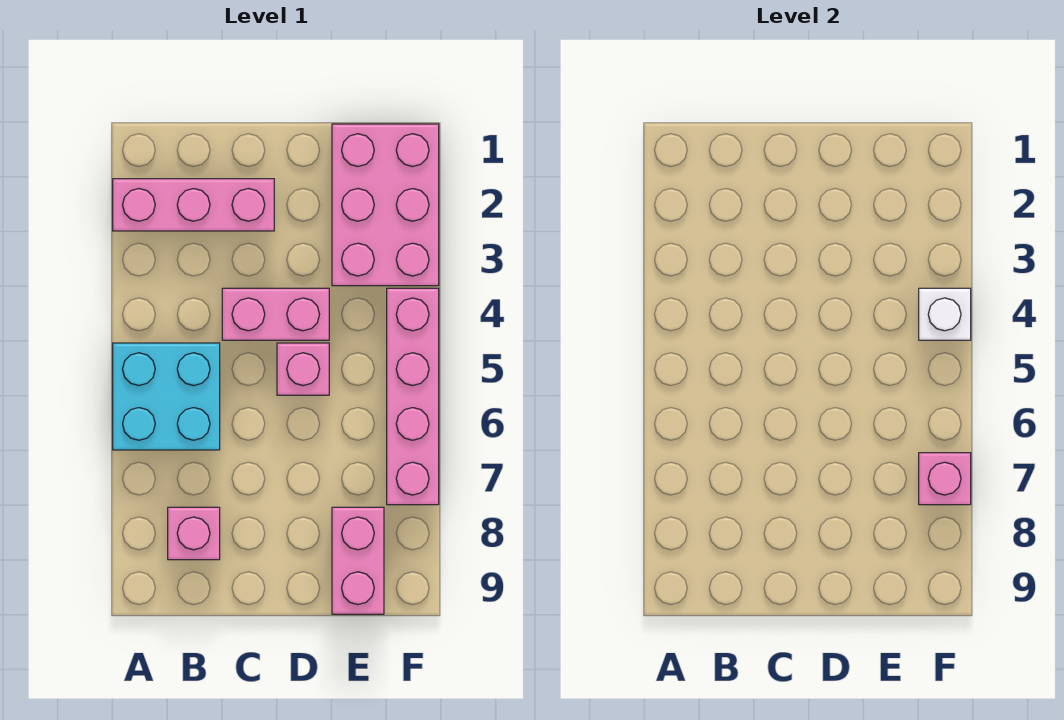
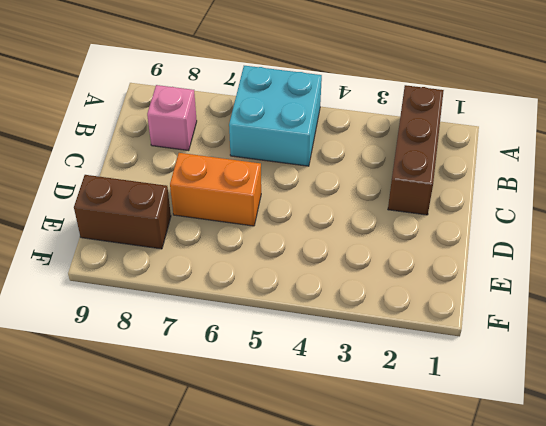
brown 1x3 brick [388,85,444,215] -> pink 1x3 brick [113,179,274,231]
orange 1x2 brick [170,153,261,226] -> none
brown 1x2 brick [74,175,171,249] -> pink 1x2 brick [332,507,384,614]
none -> pink 1x2 brick [222,288,329,340]
none -> pink 1x1 brick [277,343,329,395]

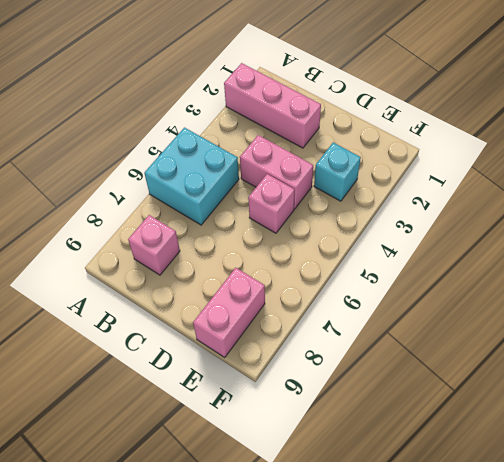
cyan 1x1 brick [314,143,361,201] -> pink 2x3 brick [332,124,439,286]
none -> pink 1x4 brick [387,288,439,505]
none -> white 1x1 brick [919,288,971,340]

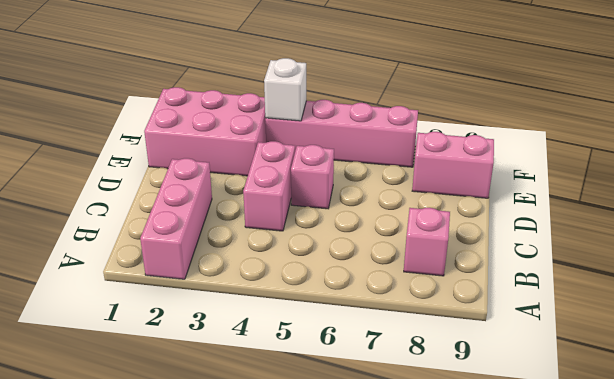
none -> cyan 2x2 brick [113,343,220,450]
none -> pink 1x1 brick [919,453,971,505]

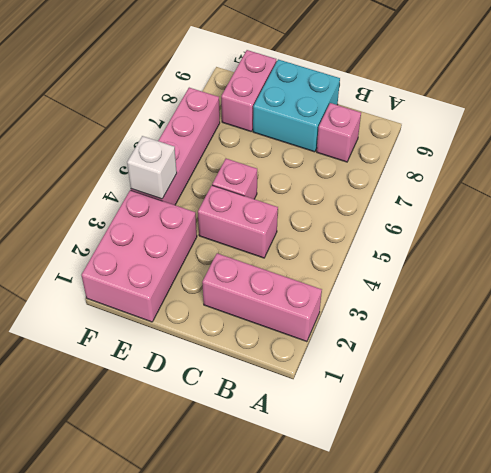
cyan 2x2 brick [253,59,340,152] -> cyan 2x2 brick moved to [113,343,220,450]
none -> pink 1x1 brick [919,453,971,505]

